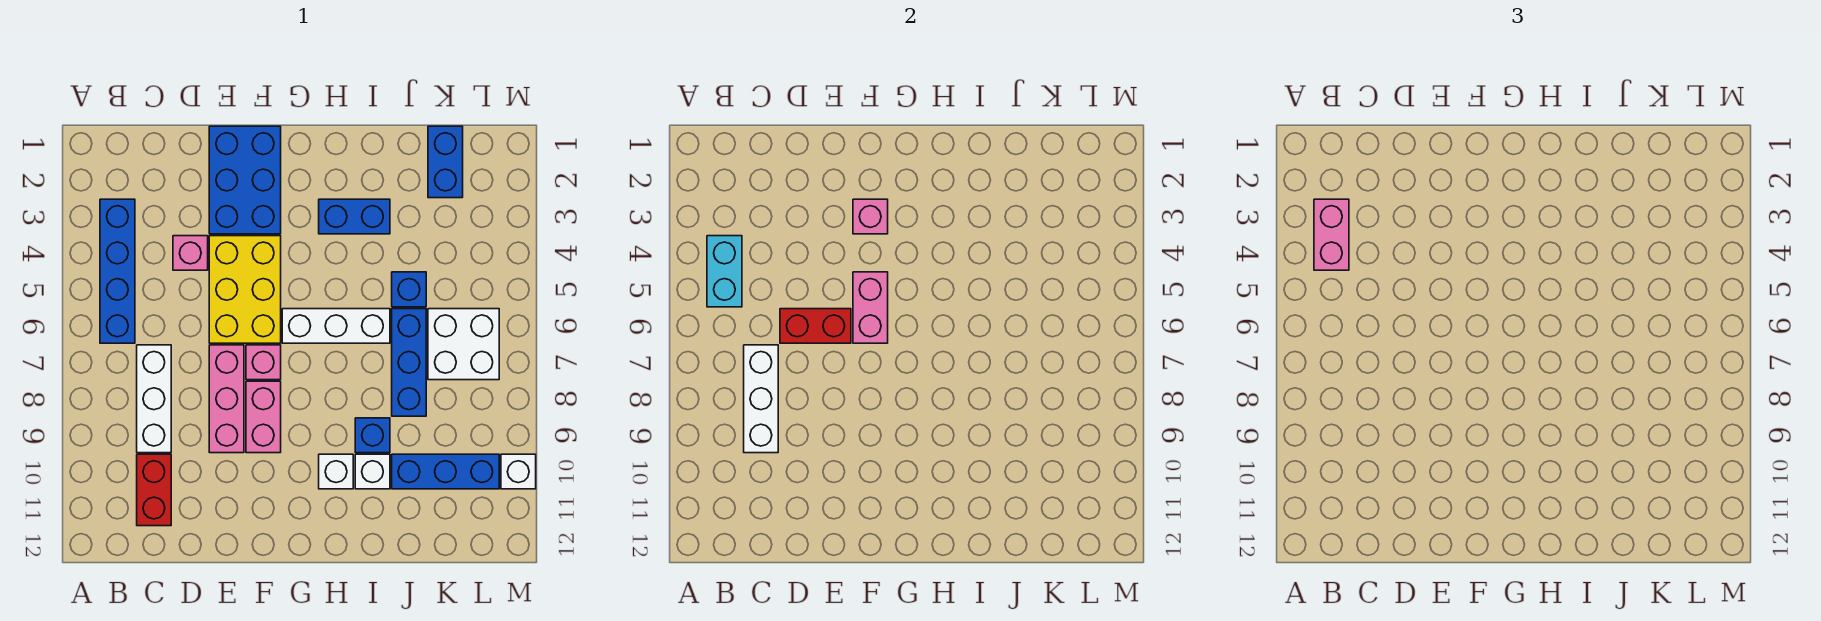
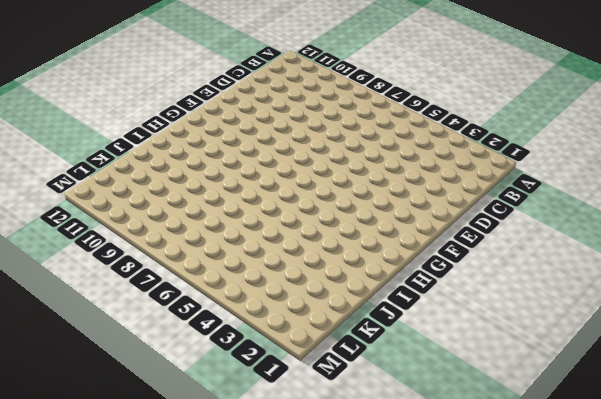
none -> blue 1x4 brick [100,199,135,343]
none -> white 1x3 brick [137,345,171,453]
none -> red 1x2 brick [137,454,171,526]

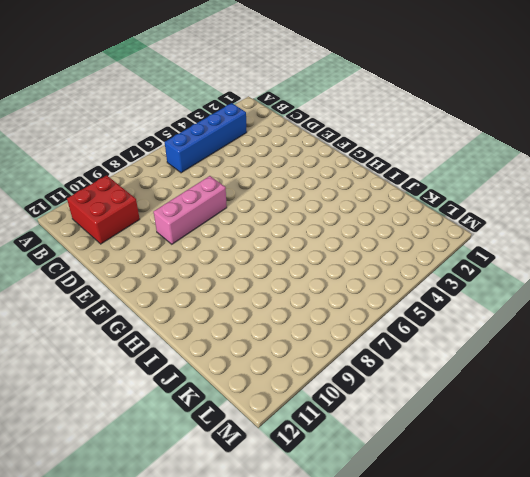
red 2x2 brick [67,175,140,244] -> red 1x2 brick [137,454,171,526]
none -> white 1x3 brick [137,345,171,453]
none -> pink 1x1 brick [173,236,208,270]
none -> blue 2x3 brick [209,126,281,234]

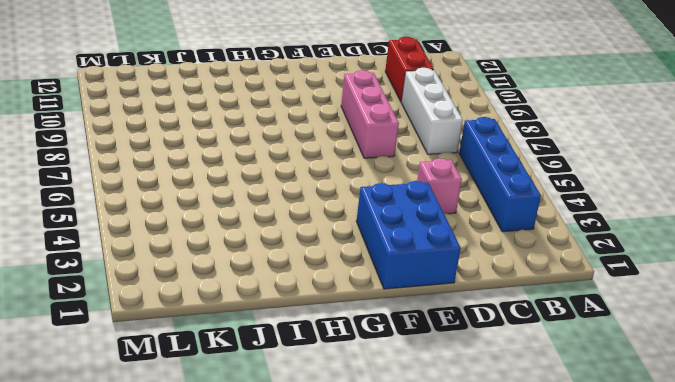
none -> yellow 2x3 brick [209,236,281,343]
none -> pink 1x1 brick [246,345,281,380]
none -> pink 1x2 brick [246,381,281,453]

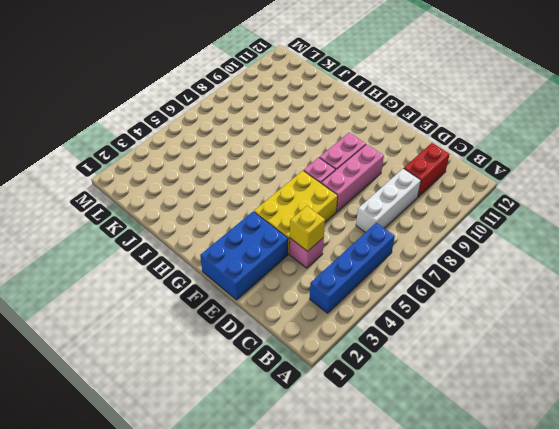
yellow 1x1 brick [290,206,325,251] -> none
none -> white 1x3 brick [282,309,390,343]
none -> blue 1x2 brick [319,199,390,234]
none -> white 1x1 brick [319,454,353,489]

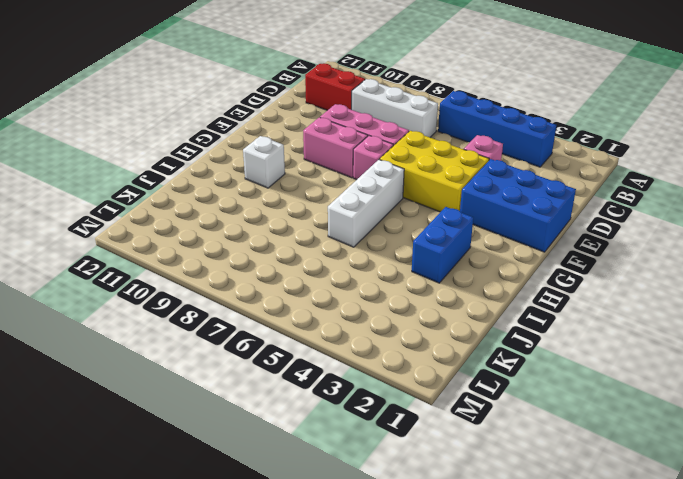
none -> blue 1x1 brick [355,418,390,453]
none -> white 1x1 brick [355,454,390,489]
none -> blue 1x1 brick [392,272,426,307]

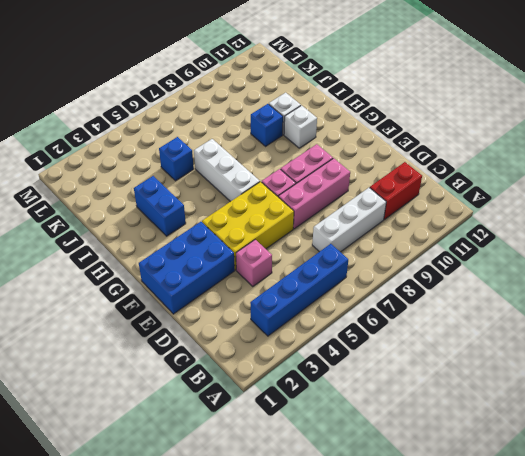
none -> blue 1x3 brick [392,309,426,416]
none -> blue 1x3 brick [392,454,499,489]
none -> blue 1x2 brick [428,126,463,198]

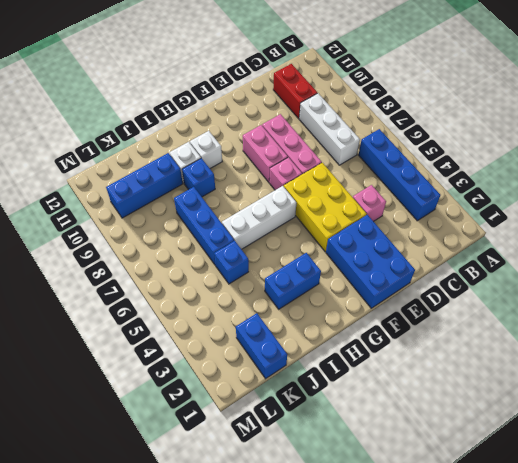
none -> white 2x2 brick [428,309,499,380]
none -> white 1x1 brick [501,454,536,489]
none -> cyan 1x2 brick [707,236,742,307]

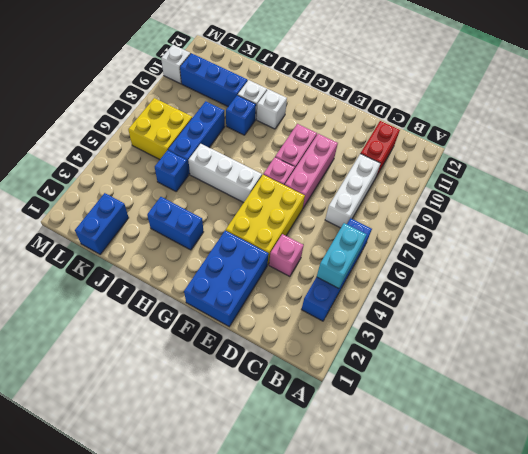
yellow 2x2 brick [128,98,192,160] -> white 2x2 brick [428,309,499,380]
none -> white 1x3 brick [744,345,778,453]
none -> red 1x2 brick [780,309,851,343]
none -> pink 1x1 brick [853,199,888,234]

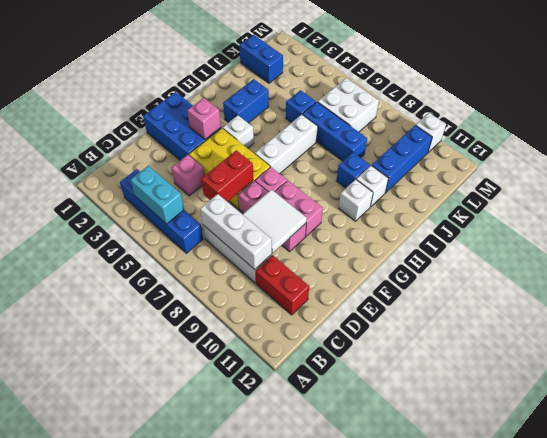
white 2x2 tile [242,190,307,253] -> none
white 1x1 brick [223,116,254,148] -> none
none -> pink 1x2 brick [853,272,888,343]
none -> pink 1x2 brick [1314,199,1349,270]

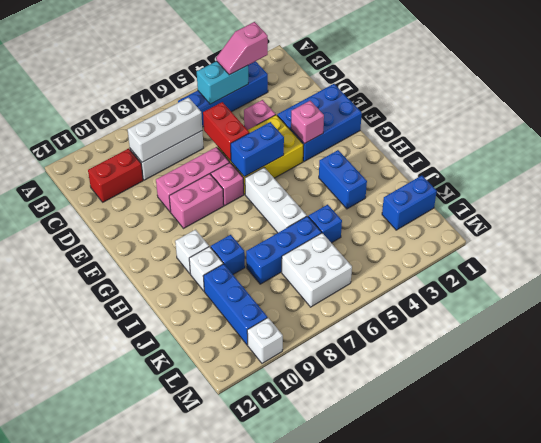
pink 1x2 slope [216,22,268,75] -> pink 1x2 brick [1314,199,1349,270]
blue 1x2 brick [231,122,284,177] -> pink 1x2 brick [853,272,888,343]

